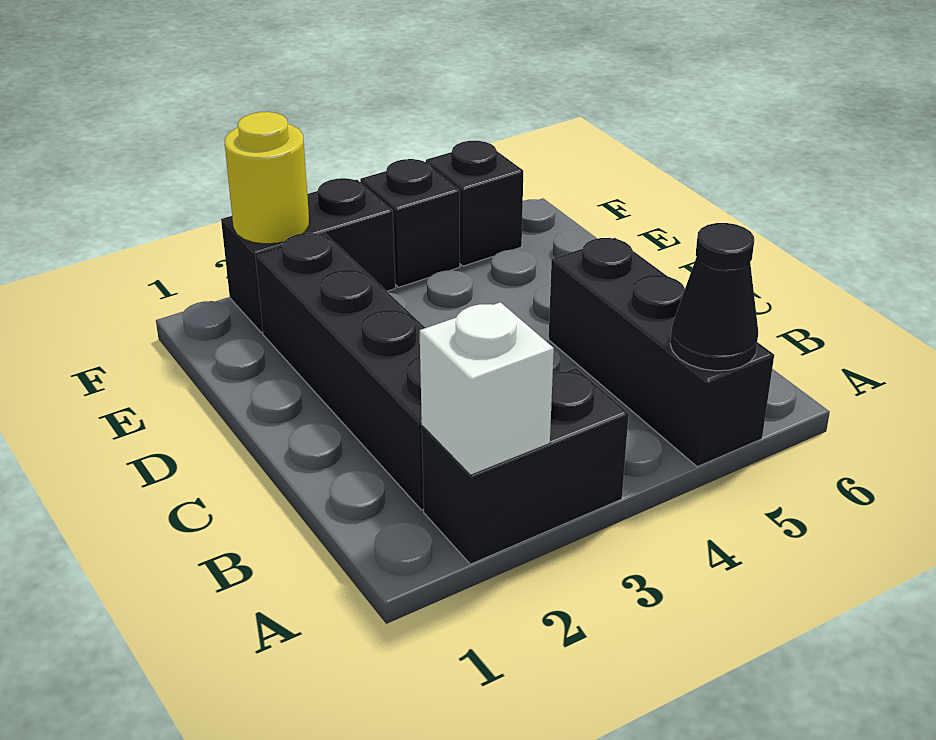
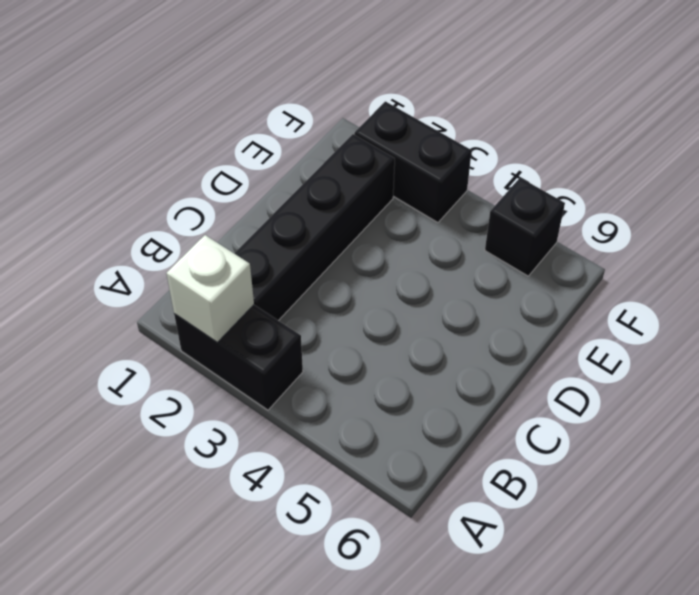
none -> black 1x3 brick [549,238,774,467]
none -> black 1x1 brick [360,159,460,287]

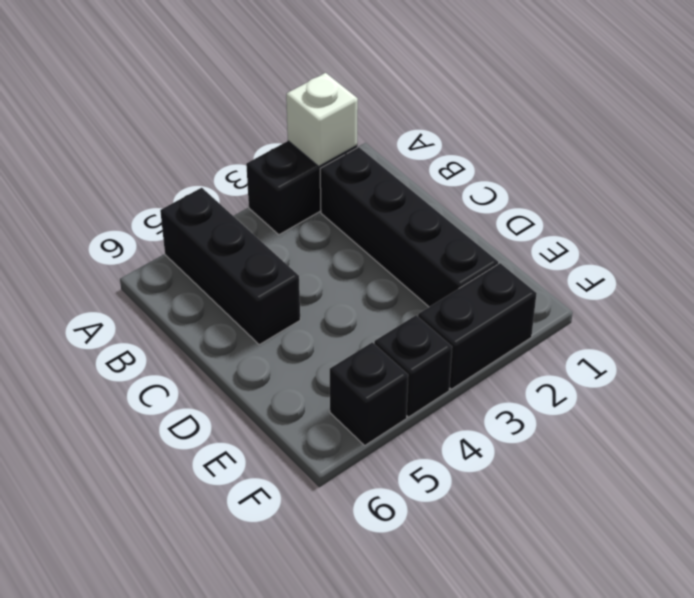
none -> black 1x1 cone [670,223,758,371]
none -> yellow 1x1 round brick [225,112,309,244]

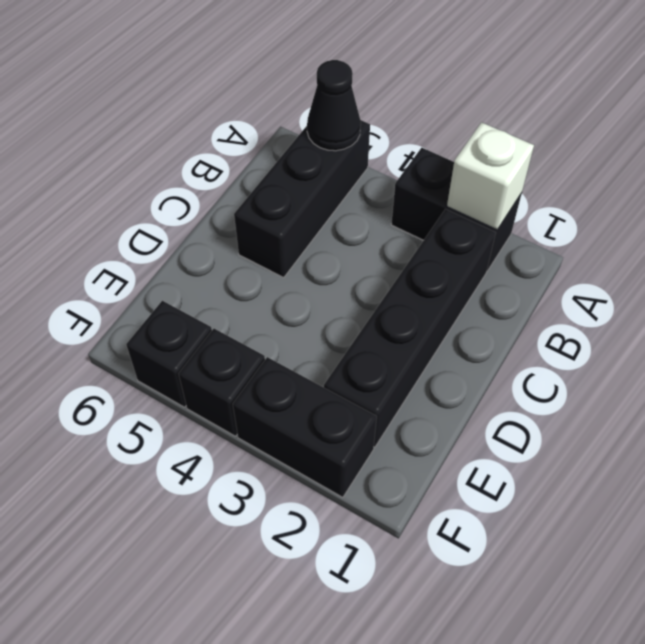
none -> yellow 1x1 round brick [225,112,309,244]

